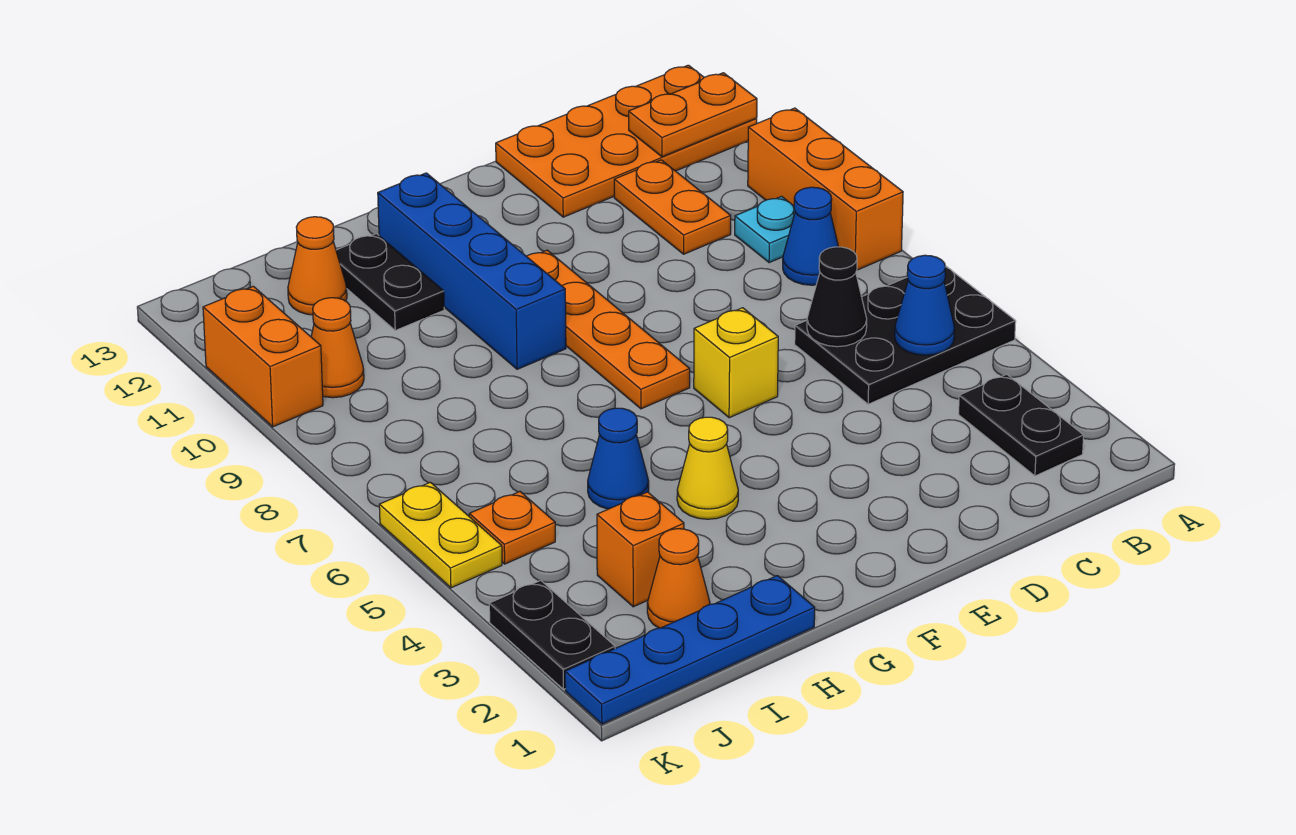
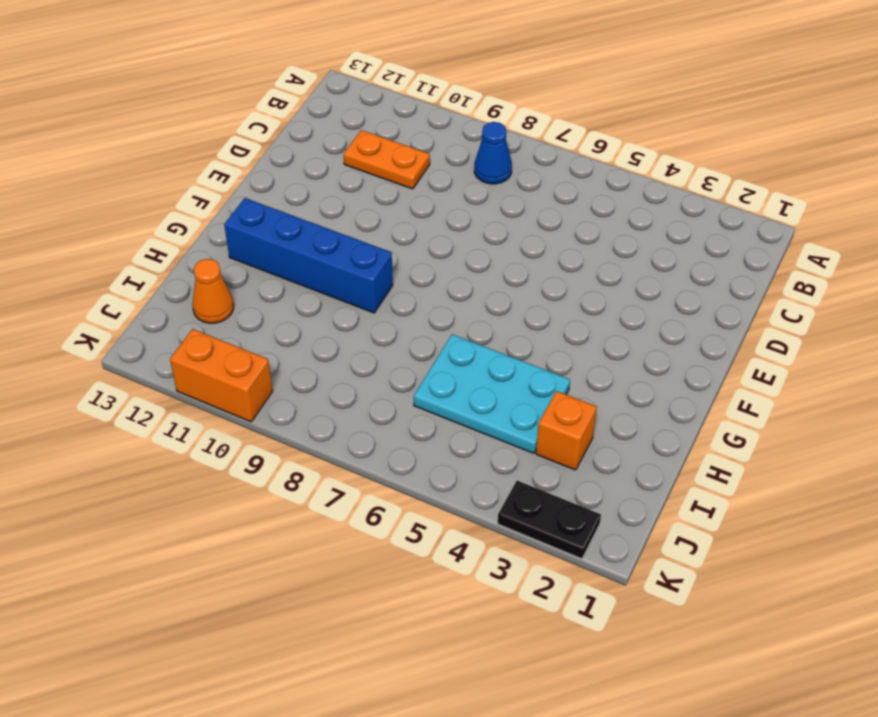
cyan 2x3 plate [414,334,570,453] -> blue 1x1 cone [588,408,649,509]
none -> black 2x3 plate [795,266,1016,404]
none -> orange 1x3 brick [748,108,903,270]
none -> orange 2x4 plate [496,65,757,217]

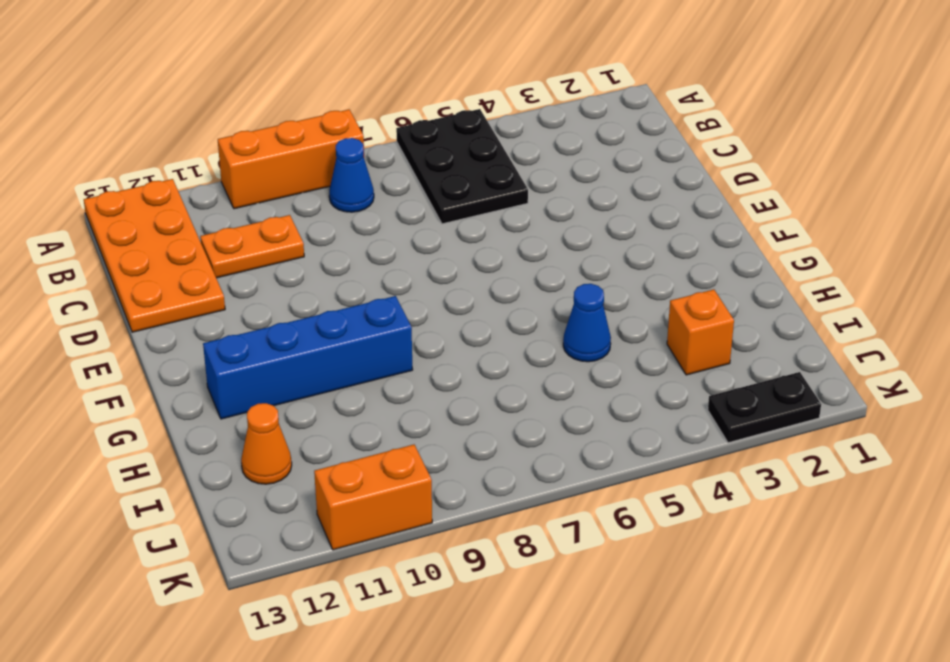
none -> black 1x2 plate [959,374,1084,476]
none -> cyan 1x1 plate [735,196,795,263]
none -> yellow 1x1 brick [694,308,778,418]

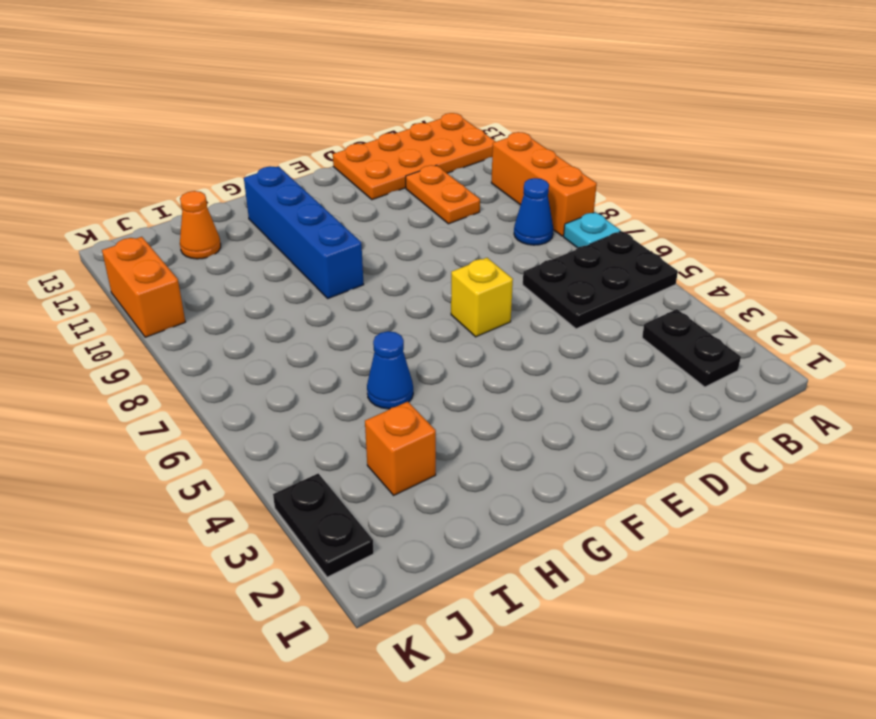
cyan 1x1 plate [564,212,621,248] -> cyan 1x1 plate moved to [735,196,795,263]
none -> orange 1x4 plate [526,250,690,409]
none -> yellow 1x1 cone [677,417,738,519]
none -> blue 1x4 plate [565,576,815,724]

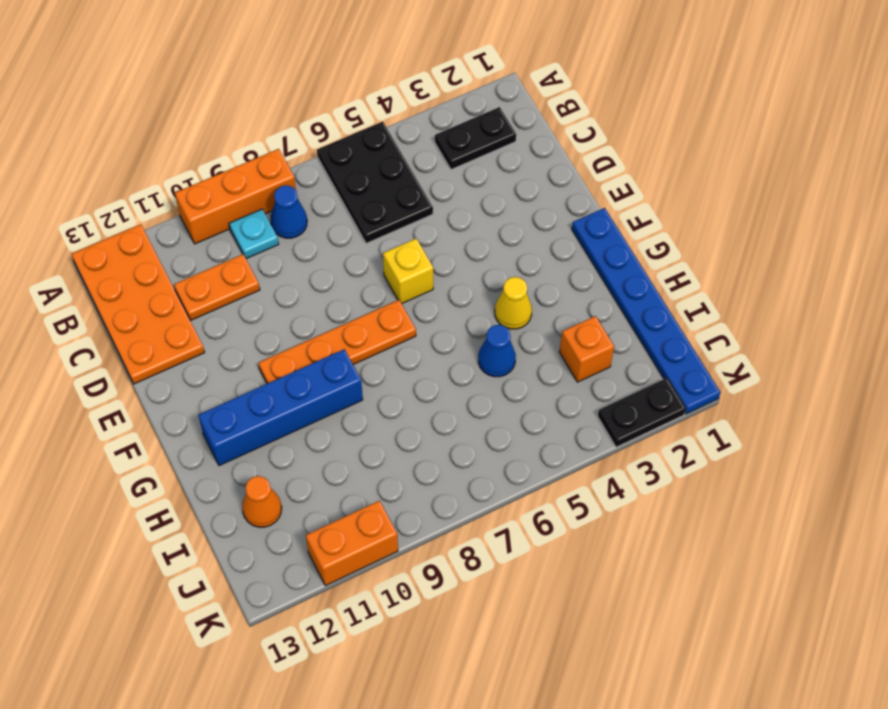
blue 1x6 plate [572,208,720,414] -> blue 1x4 plate [565,576,815,724]
none -> black 1x2 plate [336,234,444,330]
none -> orange 1x1 cone [647,529,710,628]
none -> orange 1x1 plate [469,492,555,564]

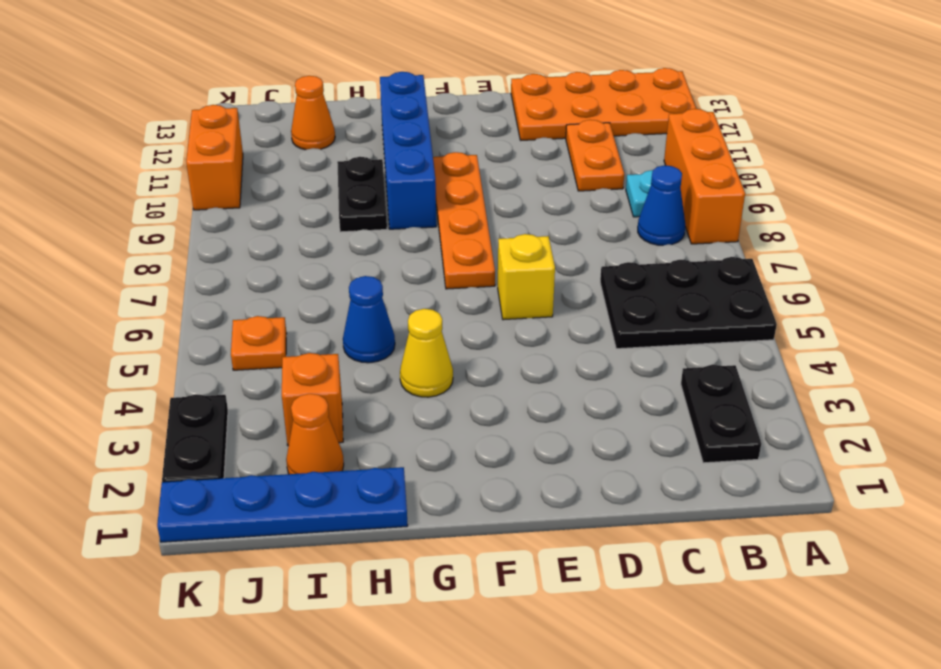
black 1x2 plate [337,157,387,232] -> black 1x2 plate moved to [336,234,444,330]
none -> orange 1x1 cone [311,298,364,398]
none -> yellow 1x2 plate [379,482,502,588]
none -> orange 1x2 plate [629,73,757,157]

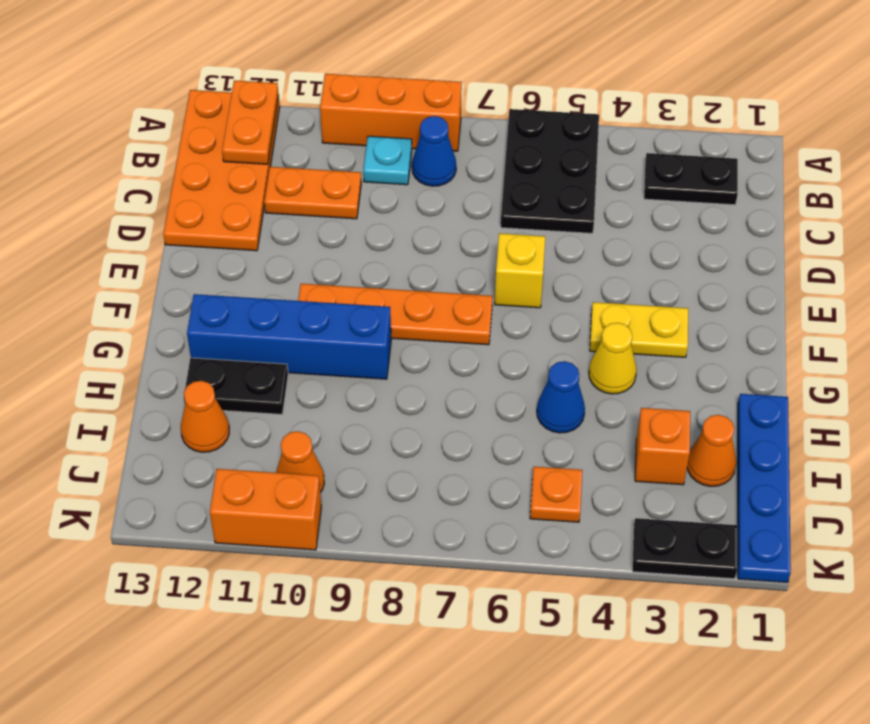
yellow 1x2 plate [590,302,688,357] -> yellow 1x2 plate moved to [379,482,502,588]
none -> blue 1x1 cone [895,255,955,355]
none -> black 1x1 cone [807,247,867,347]

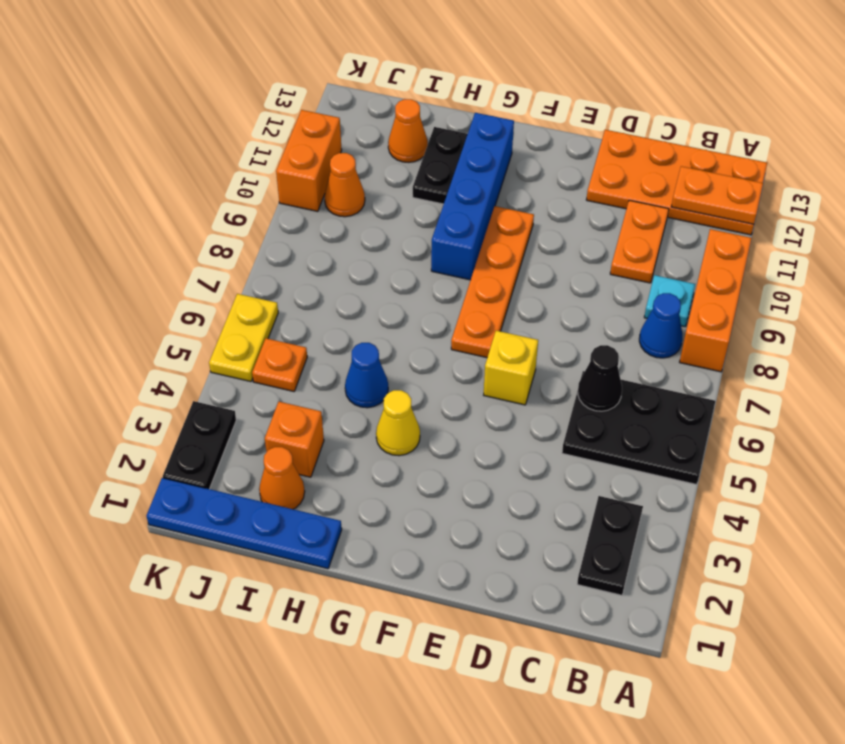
none -> blue 1x1 cone [895,255,955,355]

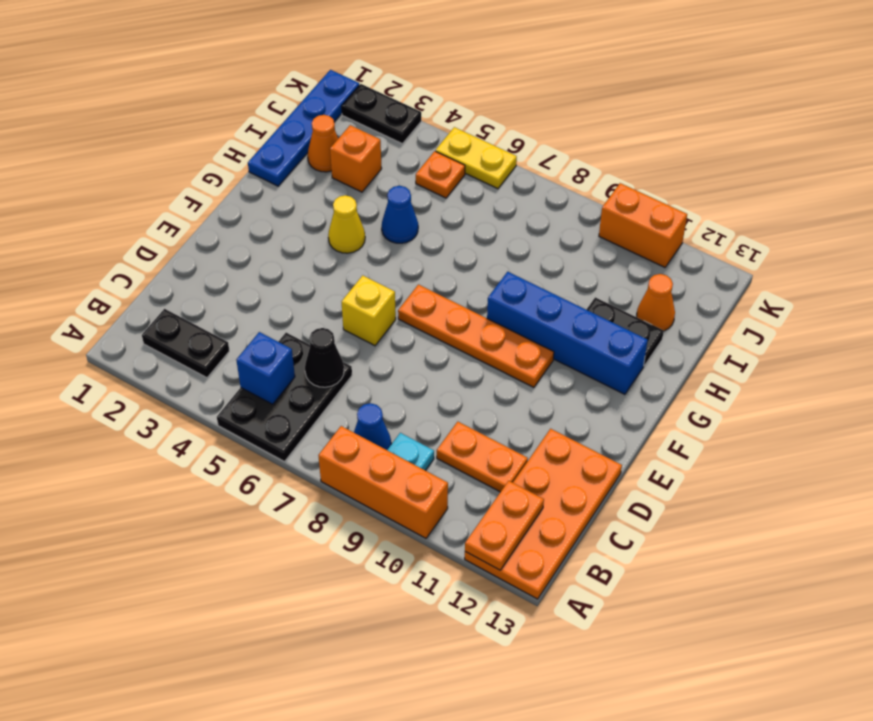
blue 1x1 brick [236,332,295,404] -> blue 1x1 cone [895,255,955,355]
none -> orange 1x1 cone [311,298,364,398]

